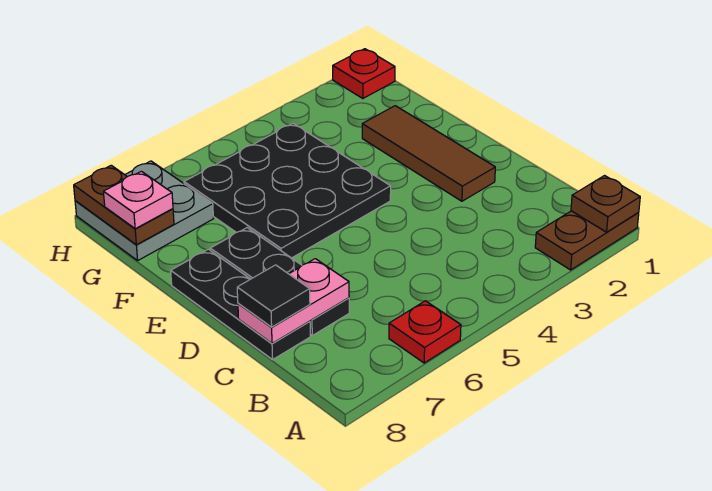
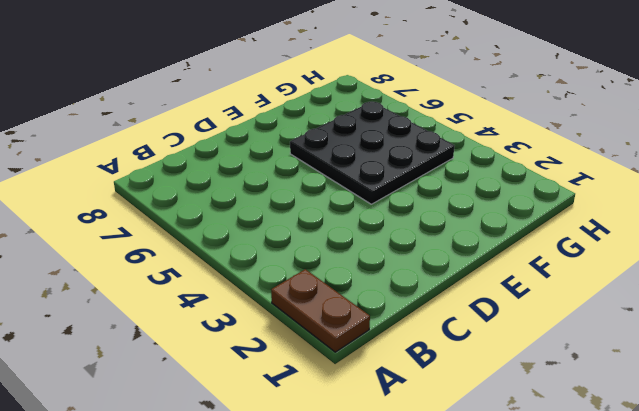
none -> red 1x1 plate [389,301,461,363]
none -> black 1x3 plate [210,228,349,335]
none -> black 1x3 plate [171,249,310,360]

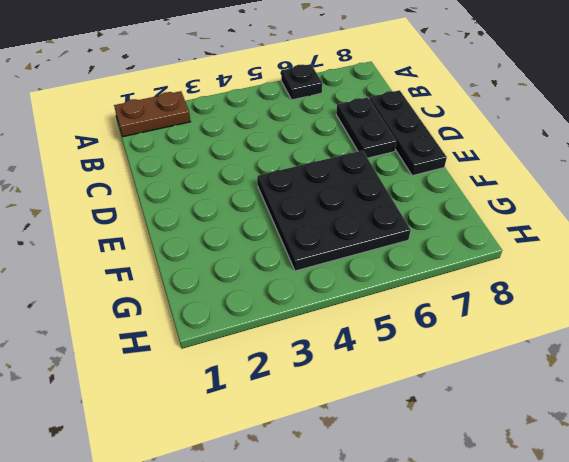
black 1x1 plate [281,64,322,100] -> red 1x1 plate [389,301,461,363]
black 1x2 plate [336,97,396,158] -> black 1x3 plate [210,228,349,335]
none -> brown 1x3 tile [362,106,495,201]
none -> grey 2x2 plate [75,161,214,260]
none -> red 1x1 plate [333,49,395,99]

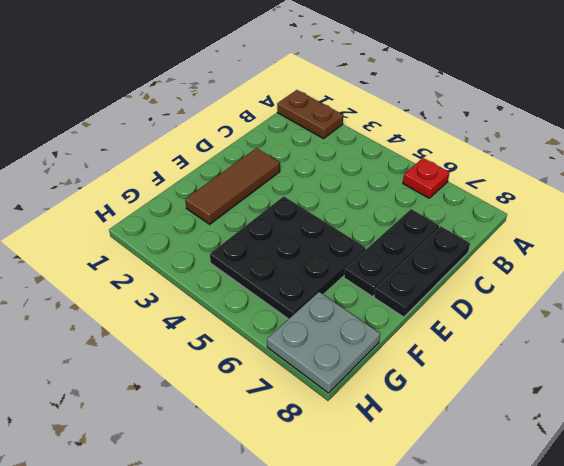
none -> red 1x1 plate [333,49,395,99]
none -> brown 1x1 plate [571,176,640,232]
none -> pink 1x2 plate [238,259,349,343]

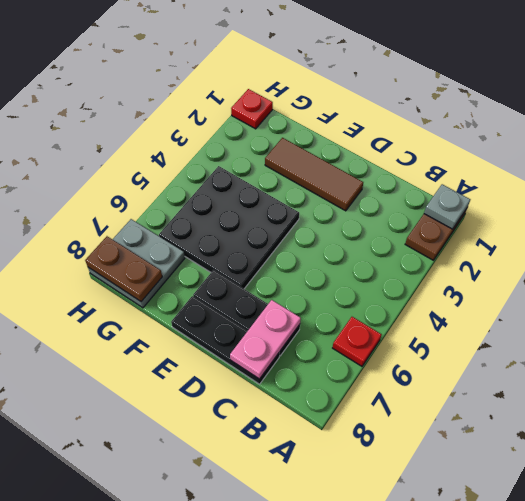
grey 1x1 plate [424,184,470,229] -> brown 1x1 plate [571,176,640,232]
none -> black 1x1 tile [237,265,310,327]
none -> pink 1x1 plate [104,171,173,229]

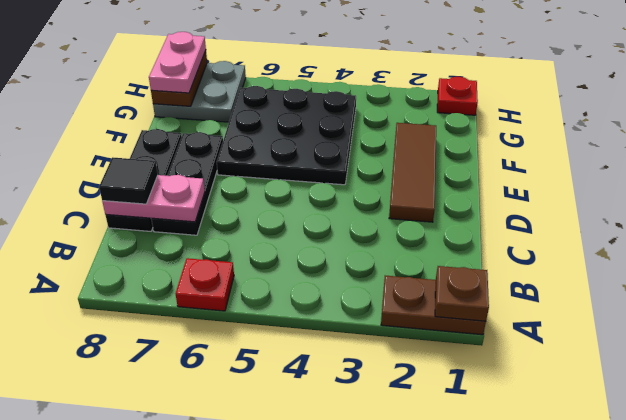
pink 1x2 plate [149,32,206,93] -> pink 1x1 plate [104,171,173,229]

